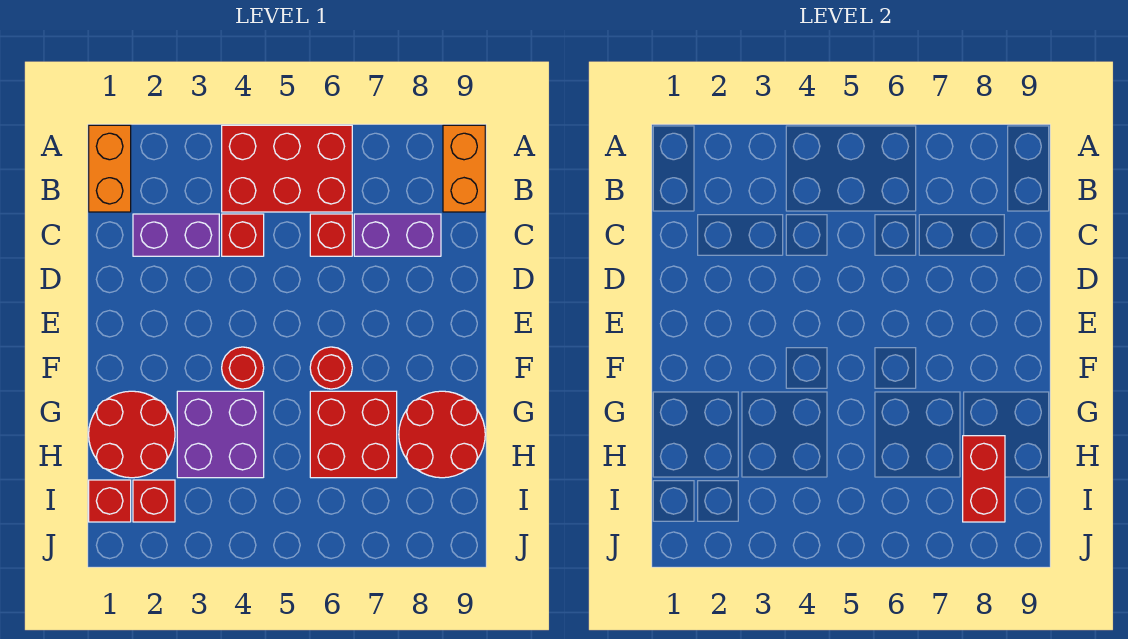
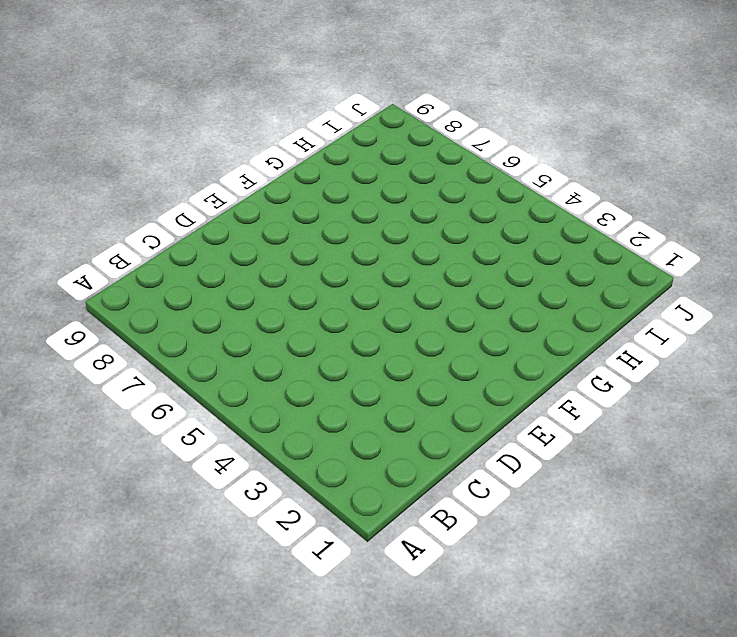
none -> orange 1x2 brick [89,125,131,212]
none -> red 2x3 brick [222,125,352,212]
none -> orange 1x2 brick [443,125,485,212]

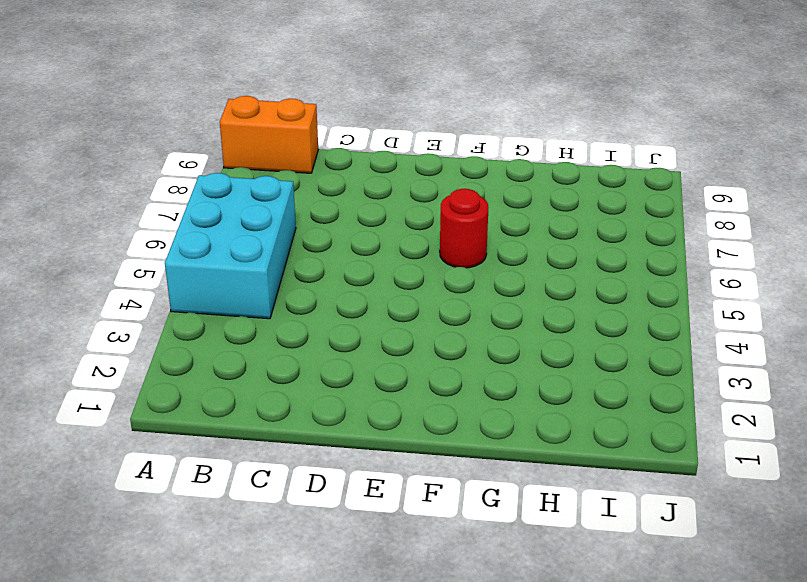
cyan 2x3 brick [165,173,296,319] -> red 2x3 brick [222,125,352,212]
none -> orange 1x2 brick [89,125,131,212]
none -> purple 1x2 brick [133,214,219,256]
none -> red 1x1 brick [222,214,264,256]

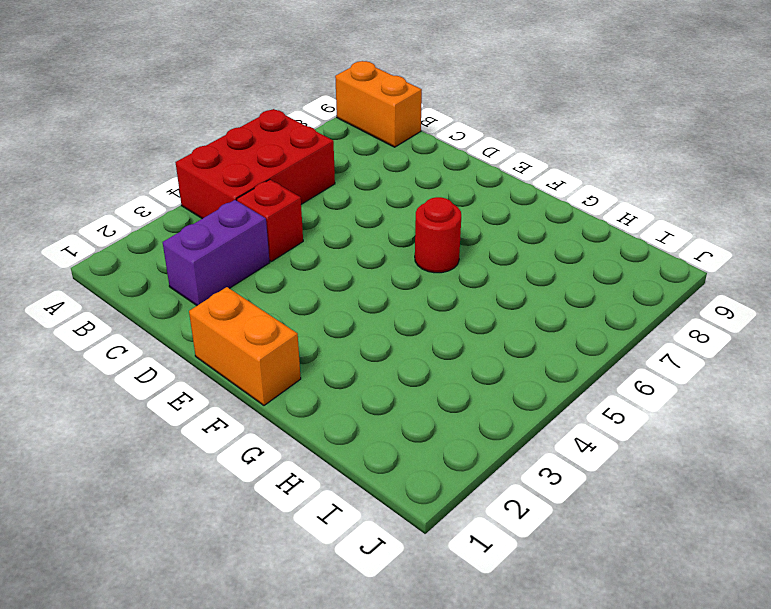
orange 1x2 brick [189,287,301,405] -> orange 1x2 brick moved to [89,125,131,212]
none -> red 1x1 brick [310,214,352,256]
none -> purple 1x2 brick [354,214,441,256]
none -> red 1x1 round brick [222,347,264,389]

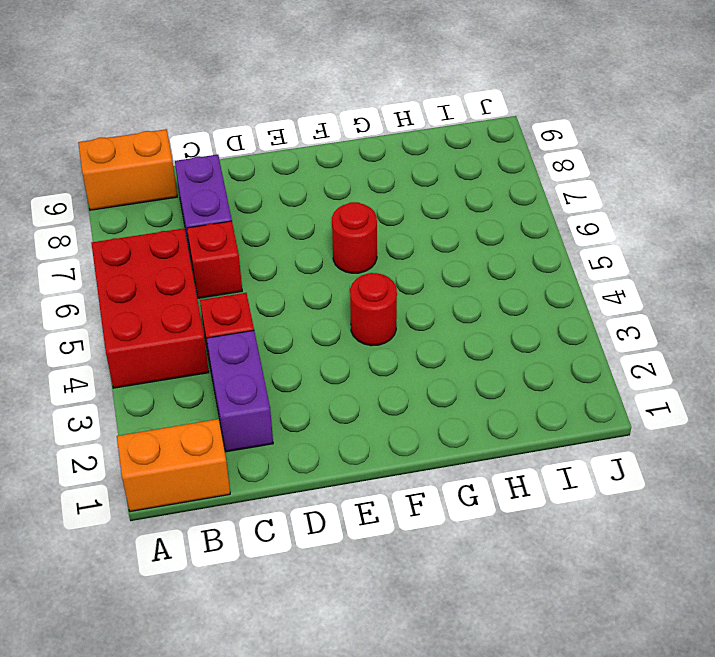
none -> red 2x2 round brick [89,391,175,478]
none -> purple 2x2 brick [177,391,264,478]
none -> red 2x2 brick [310,391,397,478]

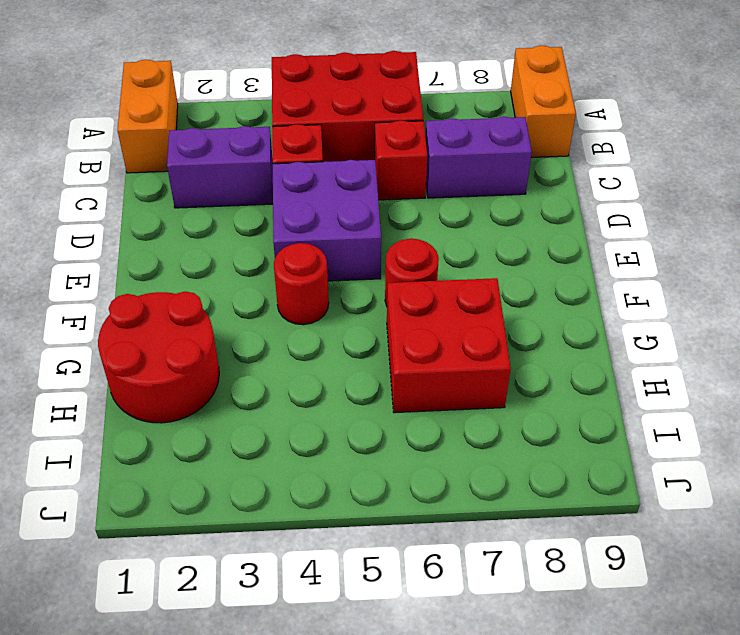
purple 2x2 brick [273,160,381,281] -> purple 2x2 brick moved to [177,391,264,478]
none -> red 2x2 round brick [399,391,485,478]
none -> red 1x1 brick [89,480,131,522]
none -> red 1x1 brick [133,480,175,522]

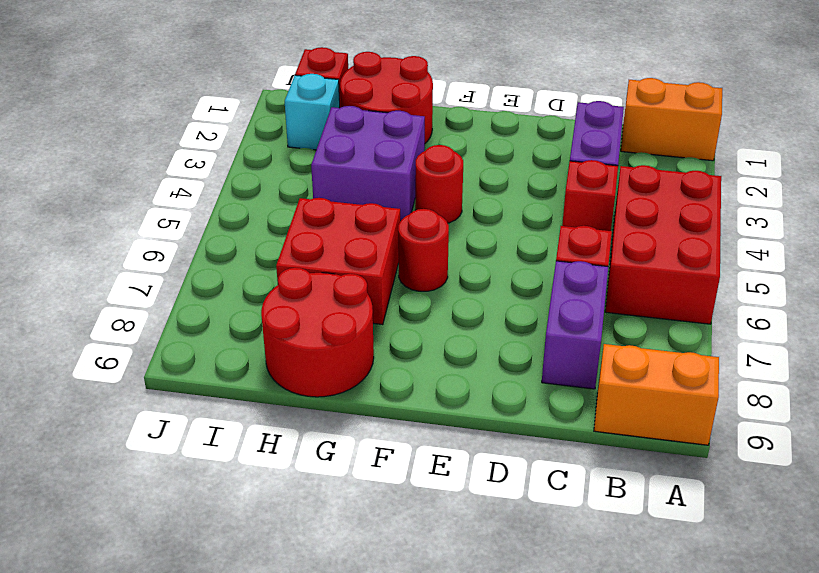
cyan 1x1 brick [285,74,340,150] -> red 1x1 brick [133,480,175,522]
none -> red 1x2 brick [963,436,1005,522]

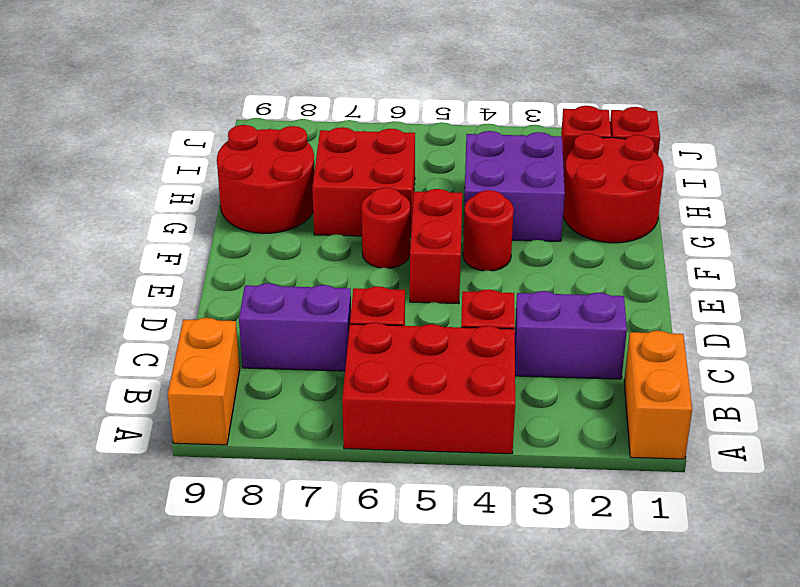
red 1x2 brick [410,189,462,304] -> red 1x2 brick moved to [963,436,1005,522]

